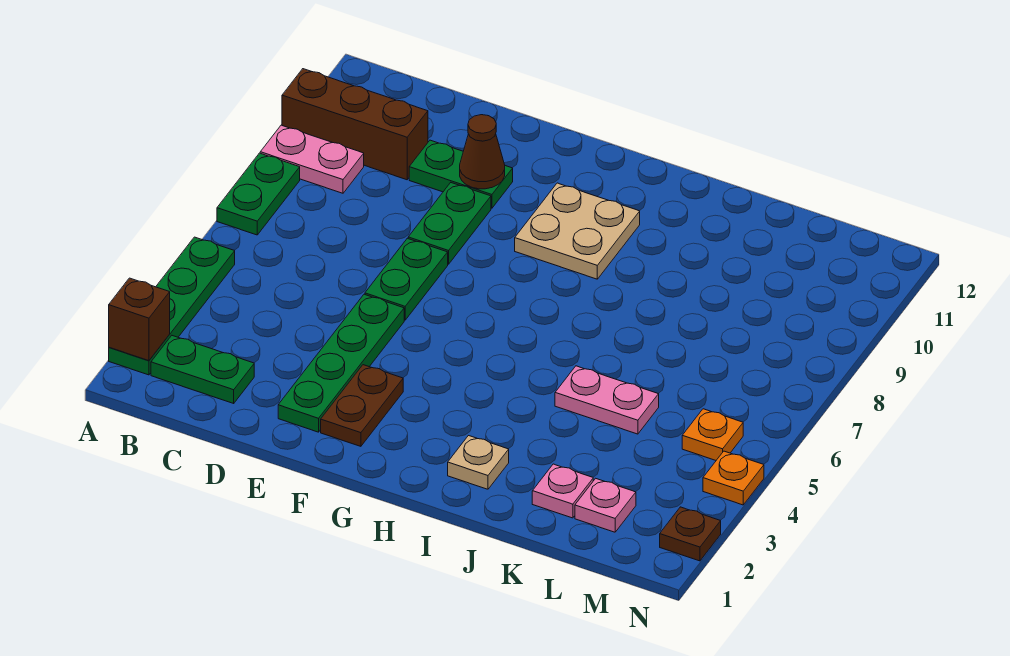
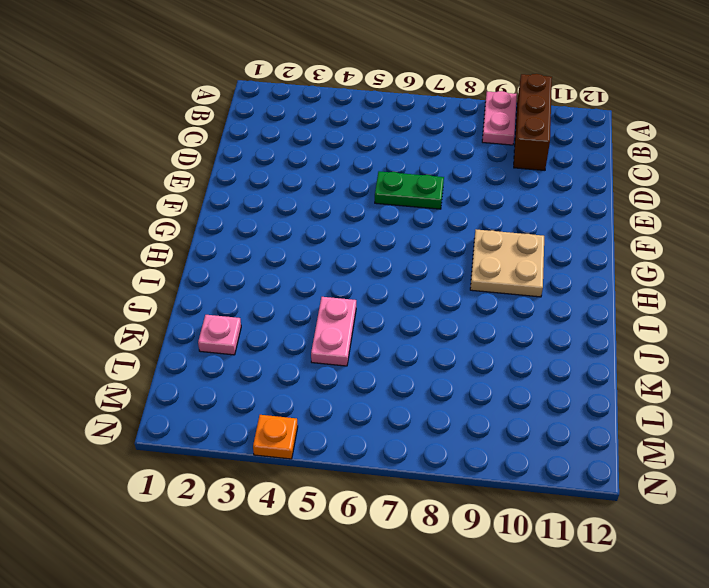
none -> green 1x4 plate [109,237,235,375]
none -> green 1x2 plate [217,153,300,235]
none -> green 1x2 plate [151,336,254,403]

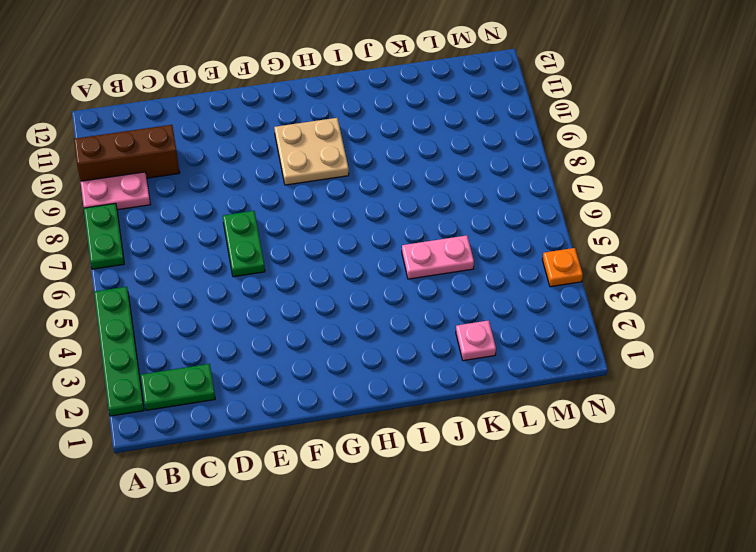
none -> green 1x2 plate [409,140,513,208]
none -> green 1x4 plate [278,294,404,432]
none -> green 1x2 plate [408,183,491,264]

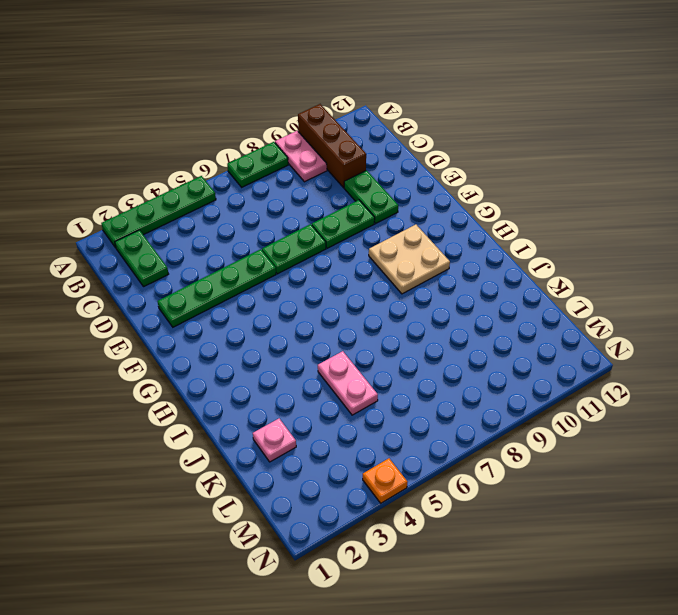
none -> brown 1x2 plate [321,365,403,446]
none -> tan 1x1 plate [448,436,509,489]
none -> pink 1x1 plate [575,478,636,532]

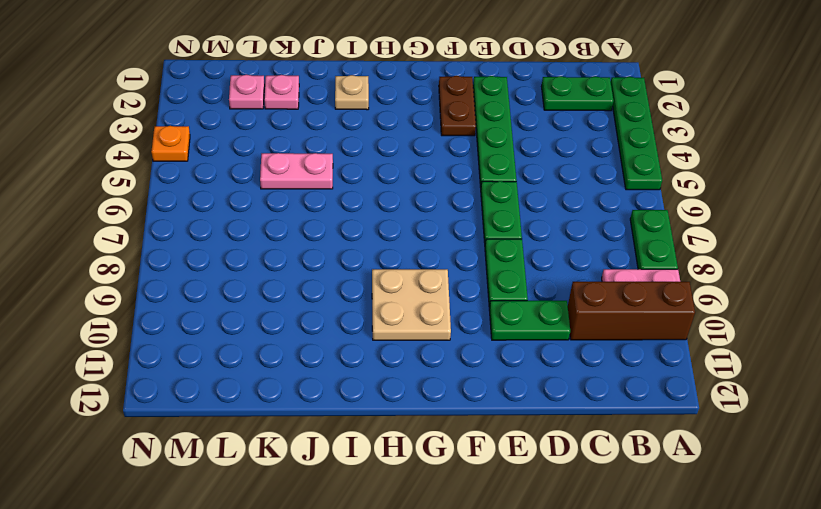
none -> orange 1x1 plate [682,409,743,460]
none -> brown 1x1 plate [660,507,721,561]
none -> brown 1x1 brick [109,278,170,361]

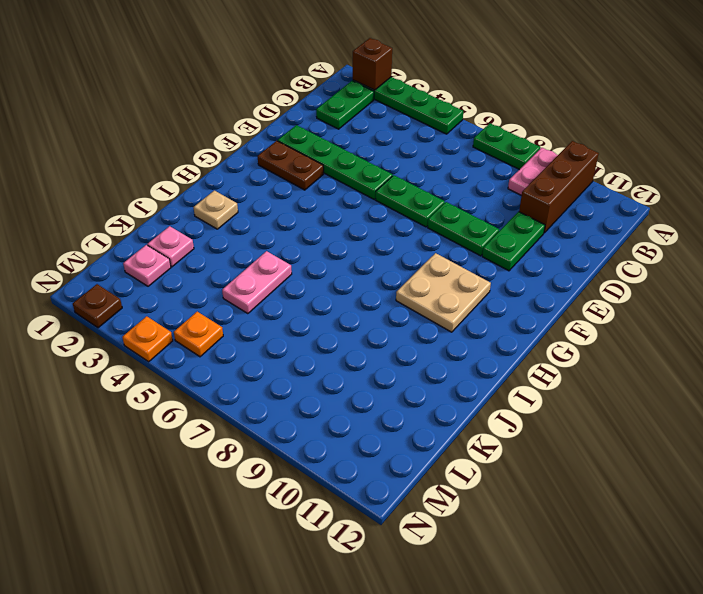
none -> brown 1x1 cone [460,115,505,189]

